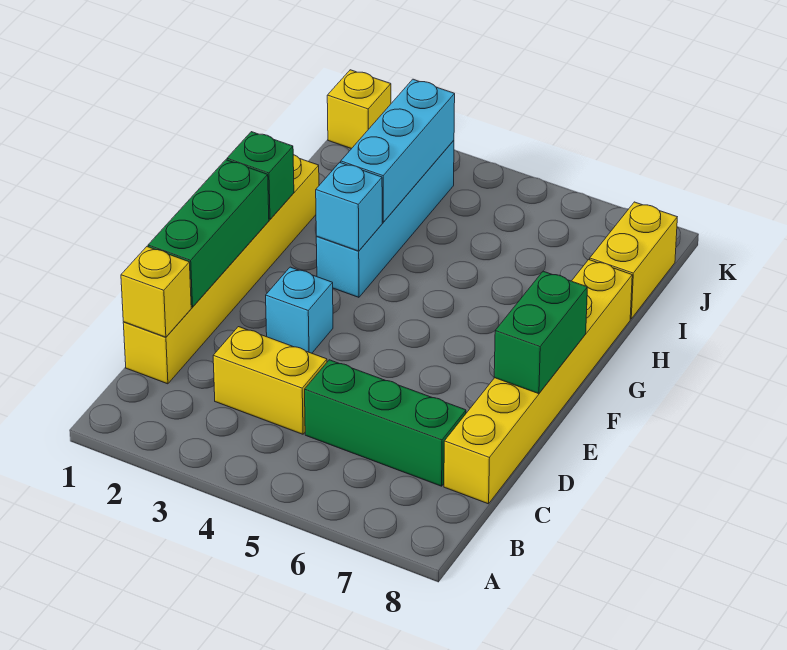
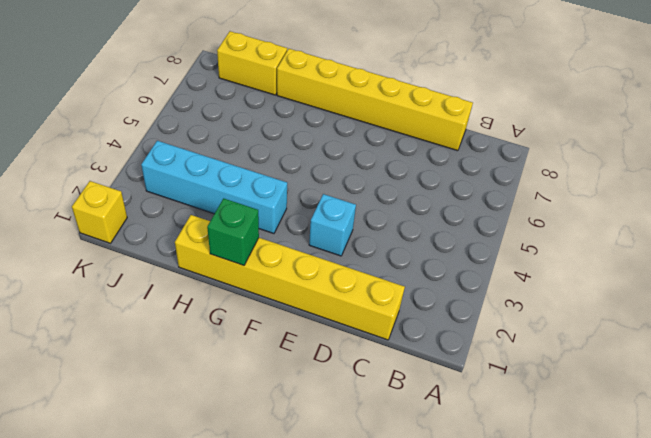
none -> yellow 1x2 brick [213,327,327,434]
none -> green 1x3 brick [305,360,466,486]
none -> yellow 1x1 brick [121,247,191,337]

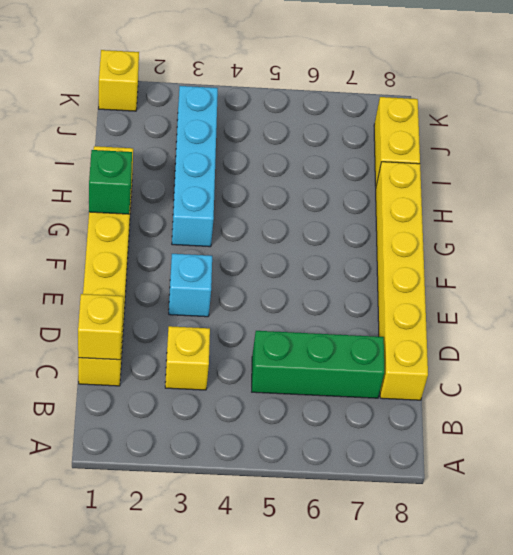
yellow 1x1 brick [165,326,210,390] -> yellow 1x2 brick [213,327,327,434]
none -> green 1x3 brick [148,160,269,307]
none -> green 1x2 brick [494,271,587,394]
none -> cyan 1x1 brick [316,162,382,251]

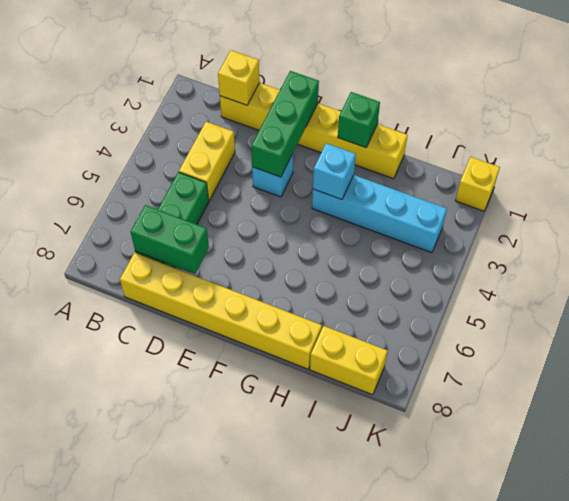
green 1x2 brick [131,205,209,274] -> green 1x2 brick moved to [494,271,587,394]
green 1x3 brick [251,71,319,177] -> green 1x3 brick turned to [148,160,269,307]
none -> cyan 1x3 brick [341,79,455,222]

